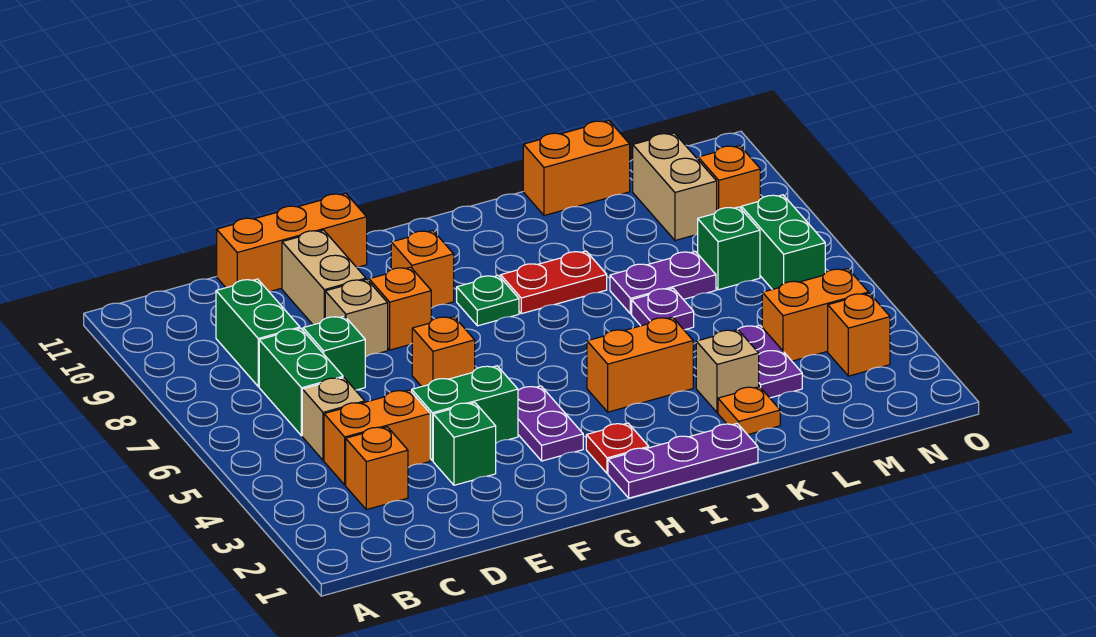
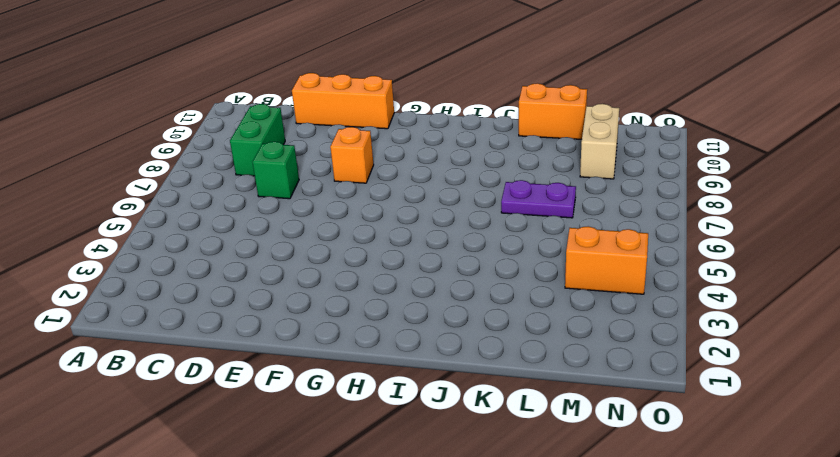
none -> orange 1x1 brick [346,427,408,510]
none -> orange 1x2 brick [324,390,430,485]
none -> tan 1x1 brick [302,378,365,460]
none -> green 1x2 brick [259,328,343,436]

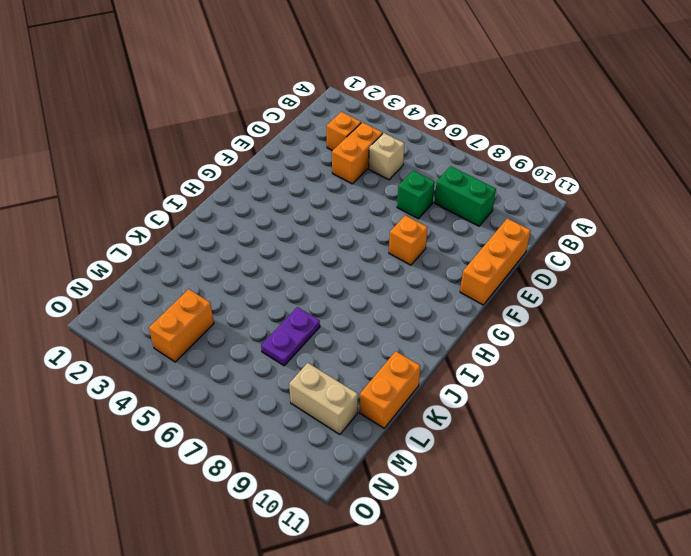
none -> green 1x2 brick [259,328,343,436]
none -> green 1x1 brick [433,403,496,485]
none -> green 1x2 brick [412,366,518,461]
none -> tan 1x1 brick [325,279,388,357]

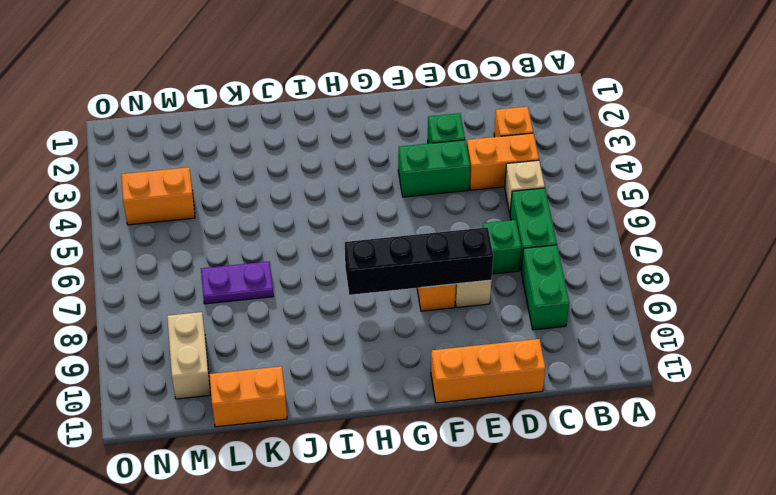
black 1x4 brick [345,227,493,295] -> none
none -> tan 1x2 brick [282,230,366,325]
none -> orange 1x1 brick [412,317,475,386]
none -> purple 1x2 plate [518,386,583,461]
none -> orange 1x1 brick [391,231,454,308]

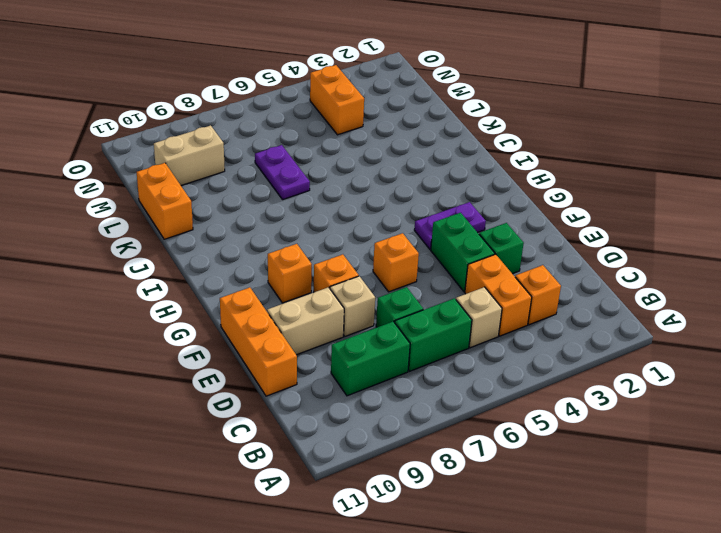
none -> purple 1x3 plate [608,423,758,498]
none -> red 1x1 plate [586,423,649,474]
none -> green 1x1 plate [457,275,519,326]
none -> orange 1x2 brick [587,317,693,412]

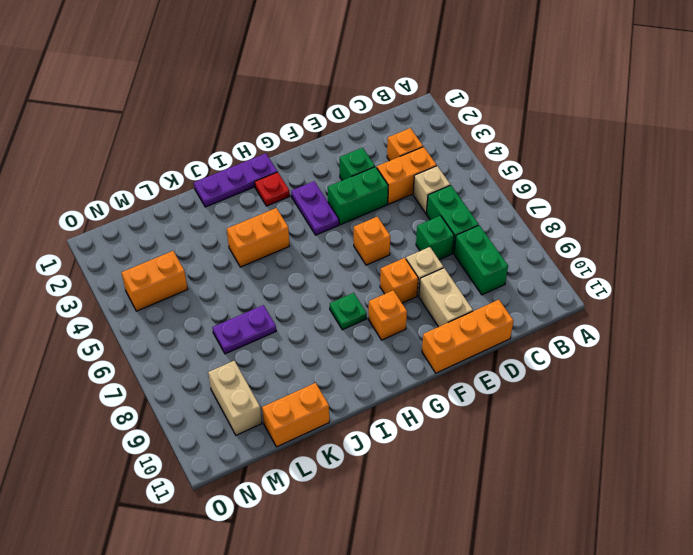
none -> red 1x2 plate [501,251,607,314]
none -> orange 1x1 plate [718,387,780,435]
none -> tan 1x1 brick [696,330,759,412]
none -> purple 1x1 plate [632,288,694,330]

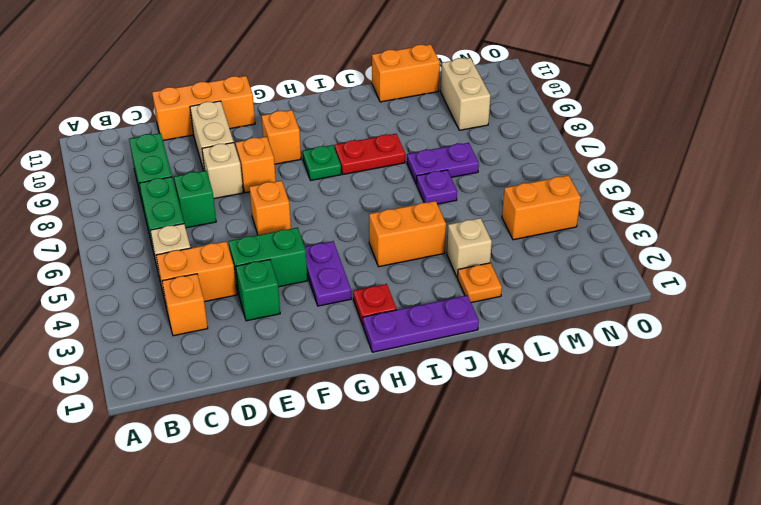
none -> purple 1x2 plate [738,325,802,398]
none -> green 1x1 brick [698,207,760,290]
none -> orange 1x1 brick [828,293,890,376]
none -> green 1x2 brick [741,195,825,289]

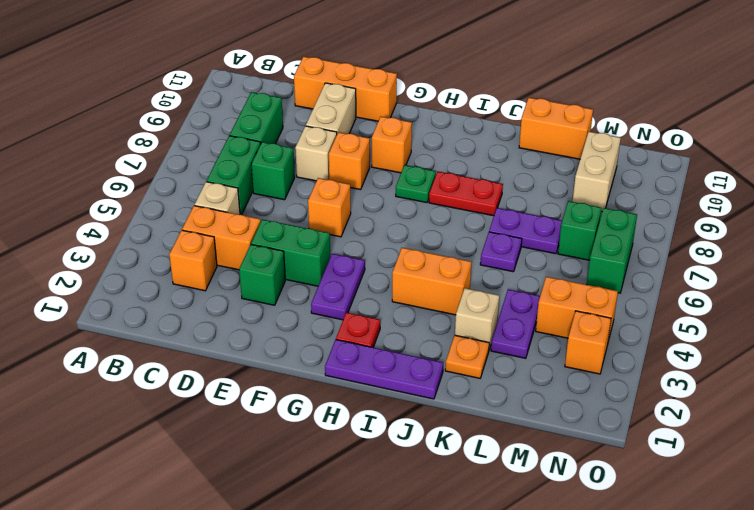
none -> orange 1x1 brick [698,146,760,211]

